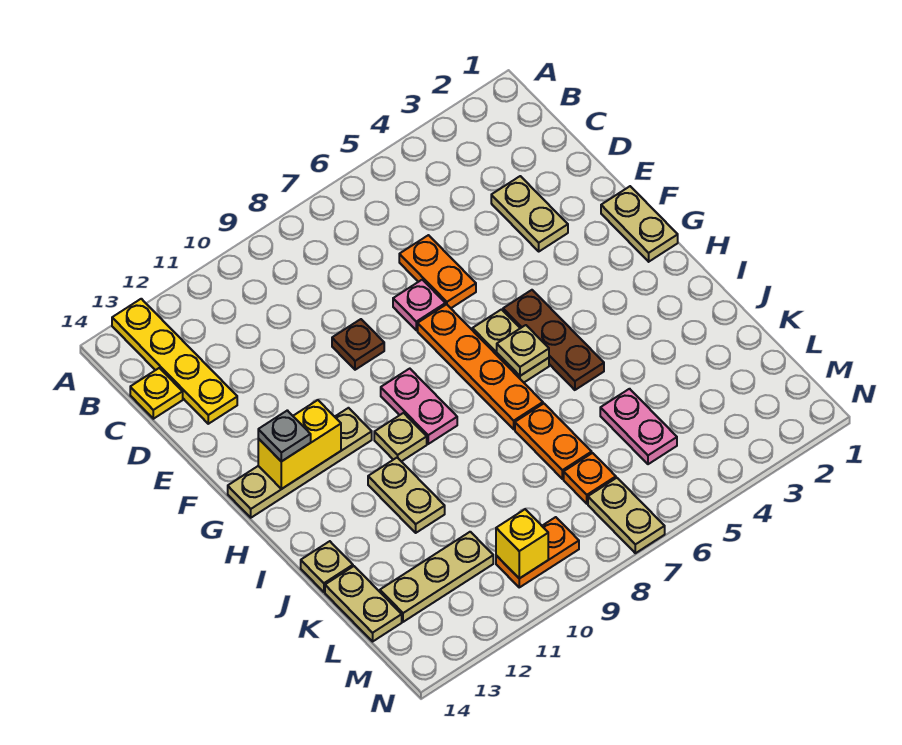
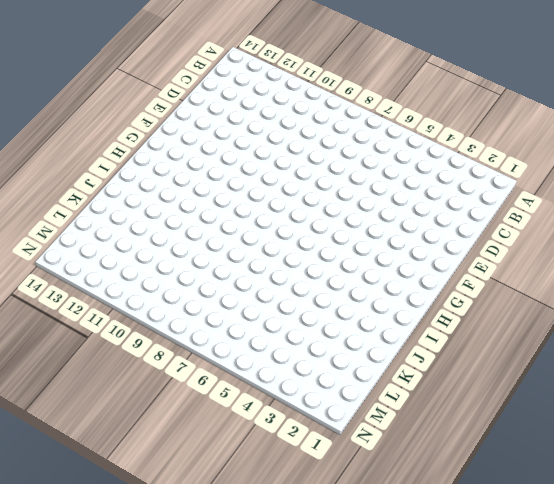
none -> yellow 1x4 plate [112,299,237,424]
none -> yellow 1x1 plate [130,368,183,419]
none -> tan 1x2 plate [491,176,568,251]

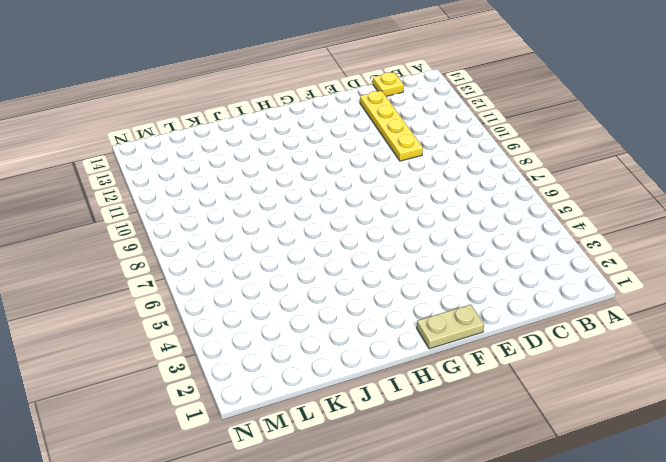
yellow 1x4 plate [360,91,423,161] -> yellow 1x4 plate turned to [112,299,237,424]
none -> tan 1x2 plate [491,176,568,251]
none -> orange 1x2 plate [399,235,476,308]
none -> pink 1x1 plate [393,280,445,330]

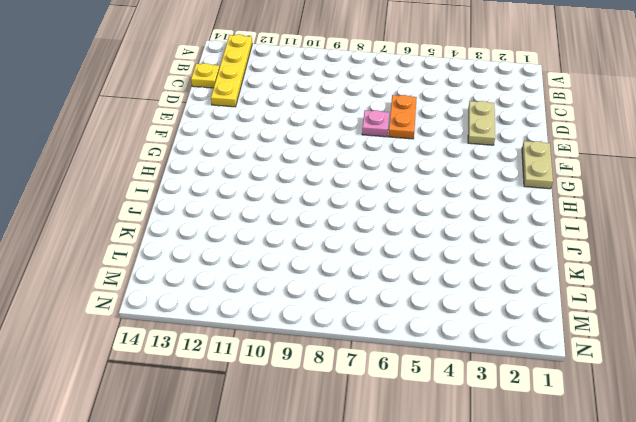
none -> brown 1x1 plate [332,319,384,370]
none -> orange 1x4 plate [418,304,543,429]
none -> brown 1x3 plate [503,290,604,390]

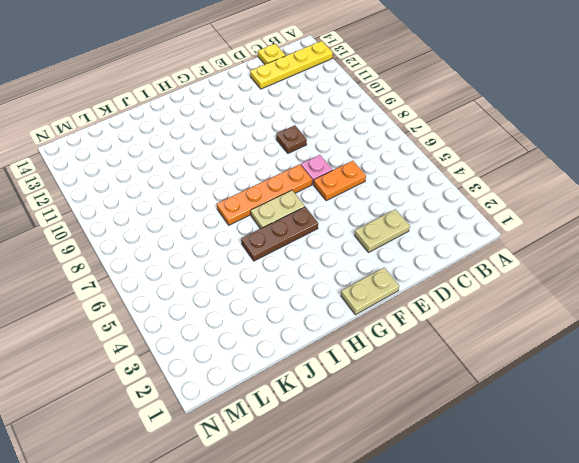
none -> pink 1x2 plate [381,369,457,444]
none -> tan 1x4 plate [228,408,372,518]
none -> tan 1x1 plate [374,413,427,462]

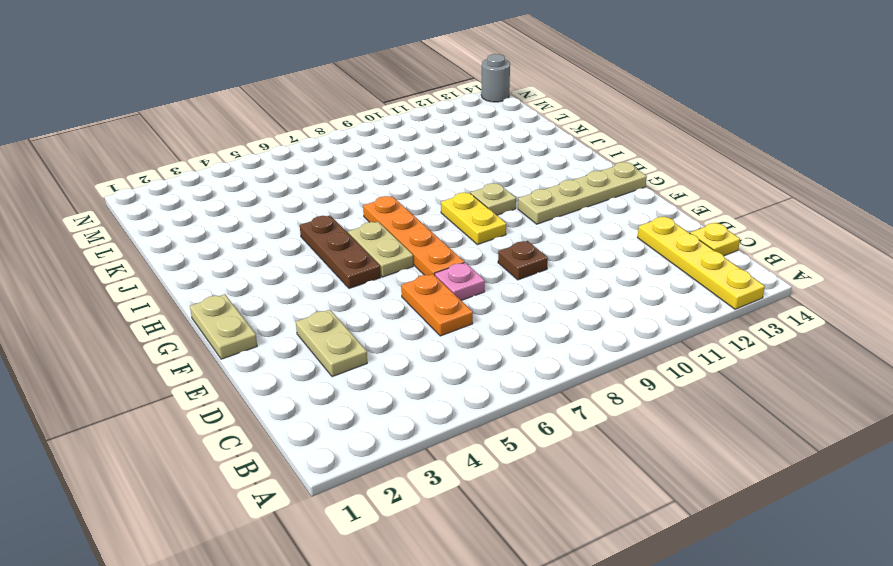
yellow 1x2 plate [441,193,506,245] -> pink 1x2 plate [381,369,457,444]
grey 1x1 round brick [481,54,510,102] -> none
none -> tan 1x2 plate [368,457,445,533]
none -> orange 1x2 plate [515,404,592,479]
none -> tan 1x1 plate [301,541,353,592]

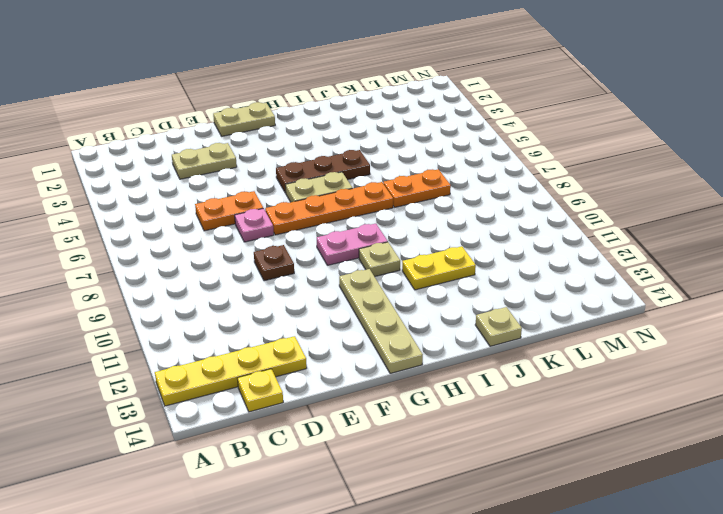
yellow 1x2 plate [402,246,476,290] -> tan 1x2 plate [368,457,445,533]
none -> pink 1x2 plate [600,389,677,464]
none -> tan 1x2 plate [325,566,402,641]
none -> orange 1x1 plate [564,453,616,504]

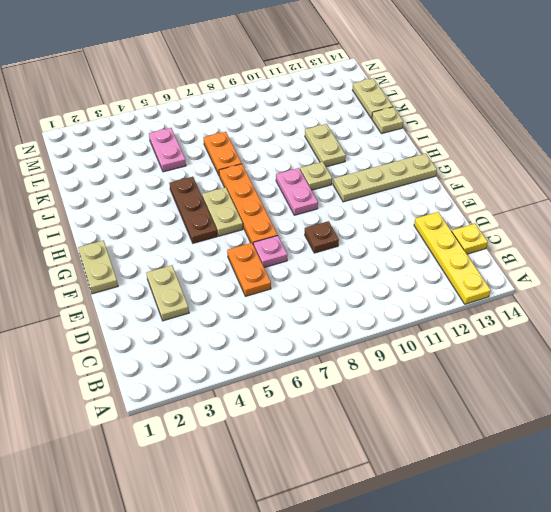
none -> orange 1x1 plate [564,453,616,504]
none -> tan 1x3 plate [380,532,493,622]
none -> tan 1x2 plate [588,478,665,553]

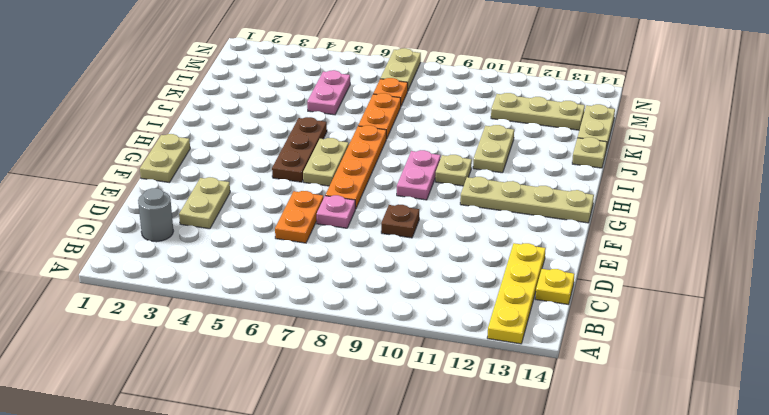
grey 1x1 round brick [138,188,173,242] -> none
none -> orange 1x2 plate [496,517,579,587]
none -> yellow 1x2 brick [258,400,341,489]
none -> tan 1x1 plate [497,325,549,376]

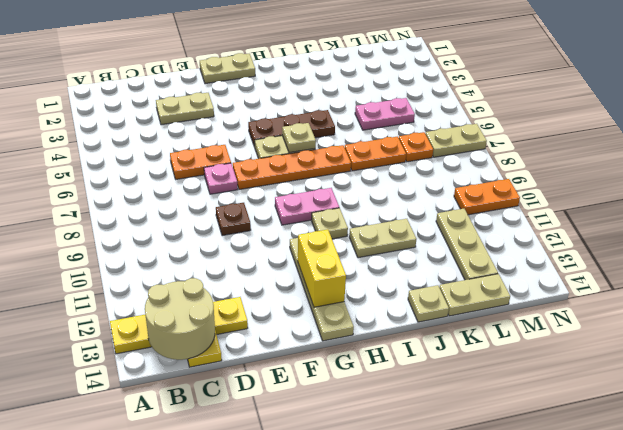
tan 2x2 round brick [145,278,215,360] -> none
orange 1x2 plate [454,179,520,215] -> orange 1x2 plate turned to [496,517,579,587]
none -> yellow 1x1 brick [496,509,548,579]
none -> grey 1x1 plate [258,410,311,462]

